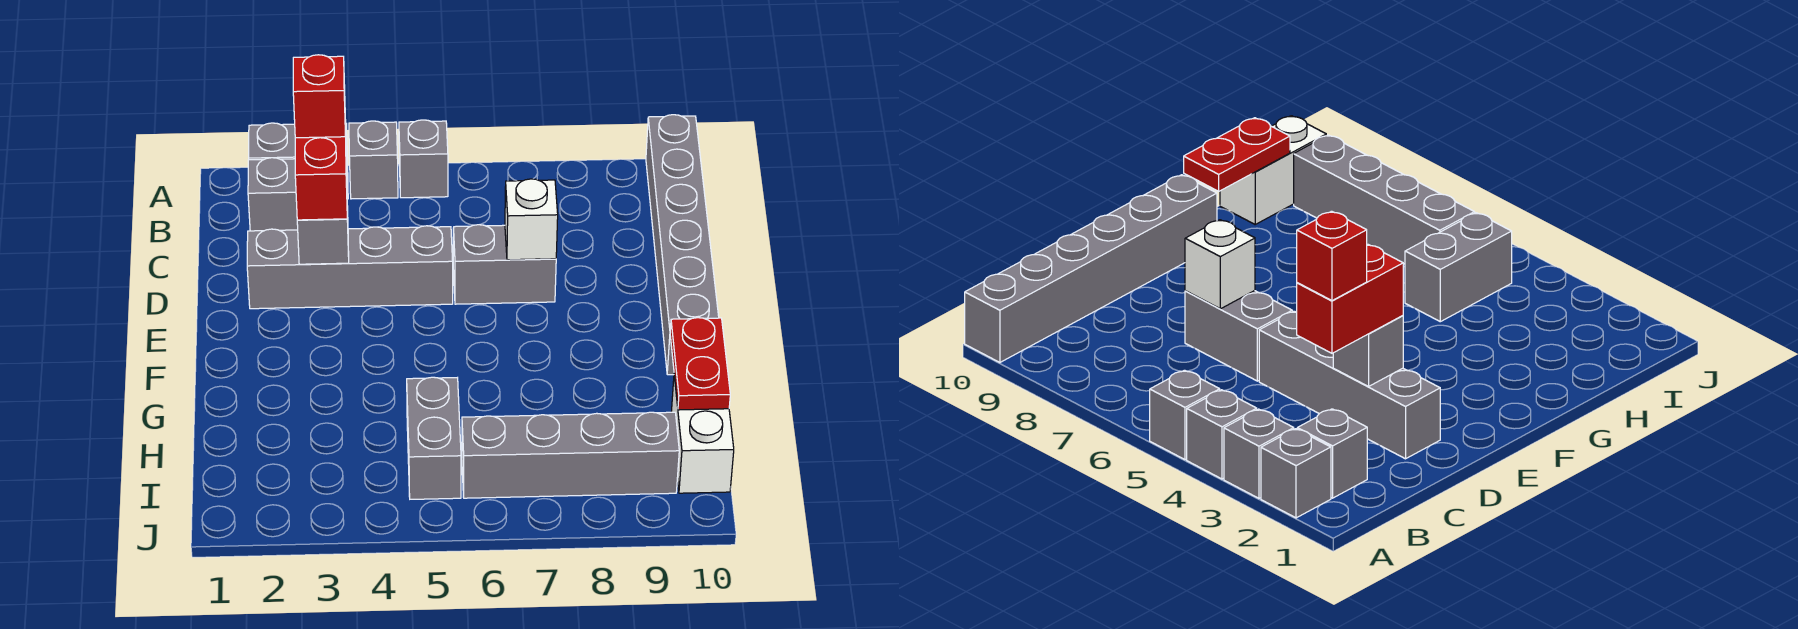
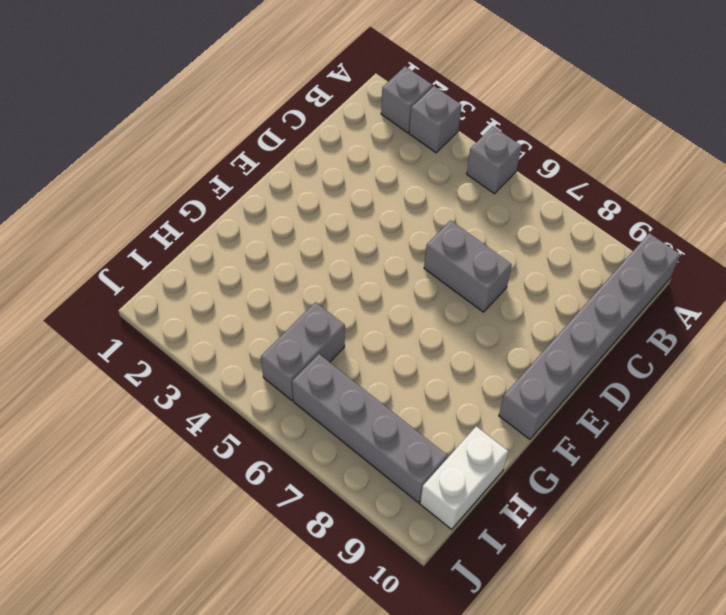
none -> grey 1x1 brick [349,121,398,199]
none -> grey 1x1 brick [248,158,298,231]
none -> grey 1x4 brick [247,226,453,309]

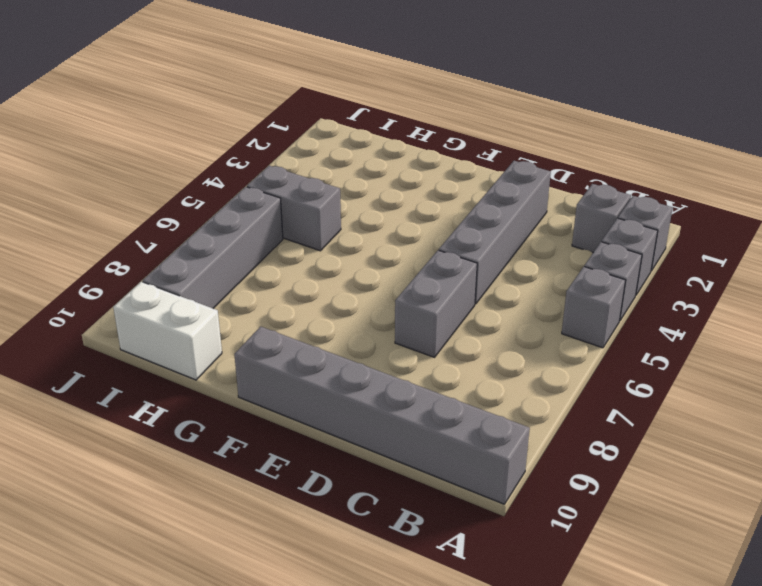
none -> grey 1x1 brick [297,206,349,264]
none -> white 1x1 brick [505,179,558,260]
none -> red 1x2 plate [670,318,730,410]

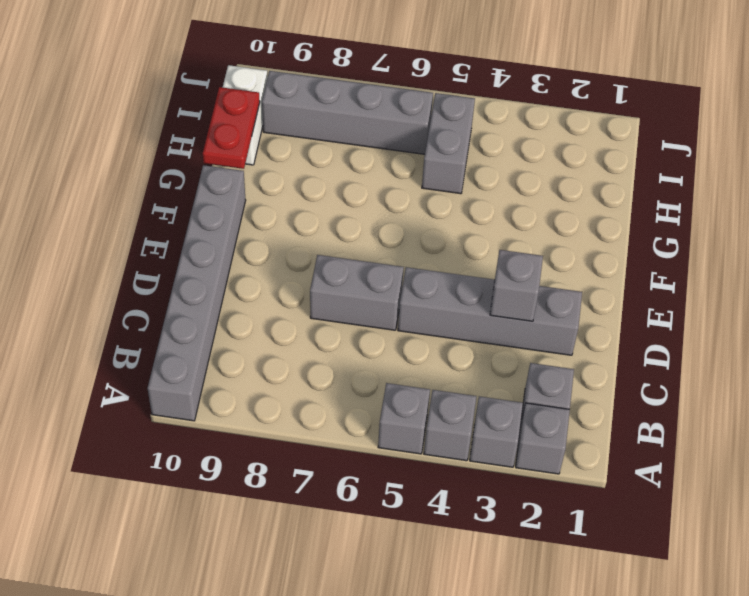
none -> white 1x1 brick [505,179,558,260]
none -> red 1x2 brick [295,120,347,220]
none -> red 1x1 brick [293,55,346,138]

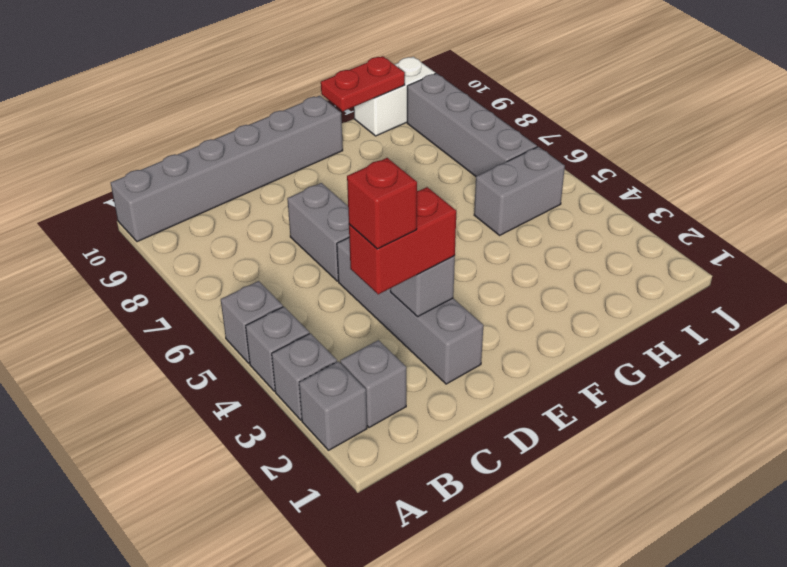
none -> white 1x1 brick [505,179,558,260]

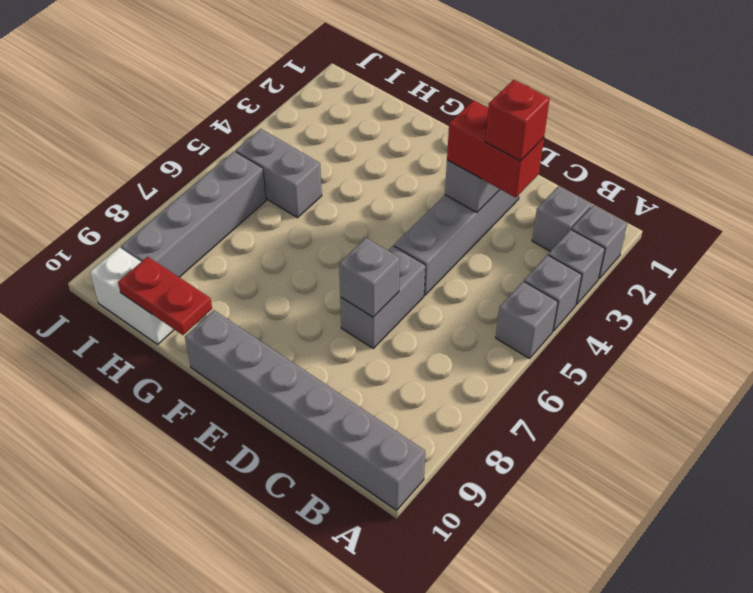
grey 1x1 brick [339,238,400,317] -> white 1x1 brick [505,179,558,260]

